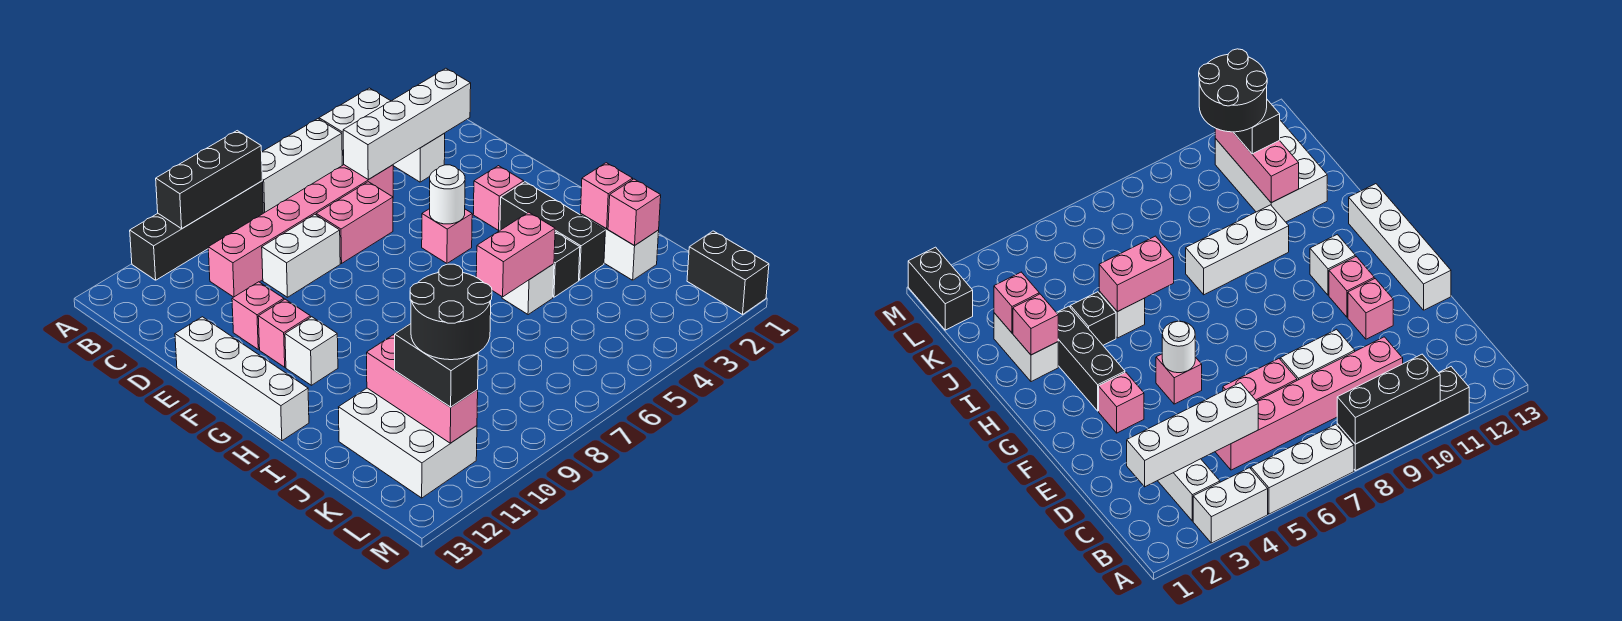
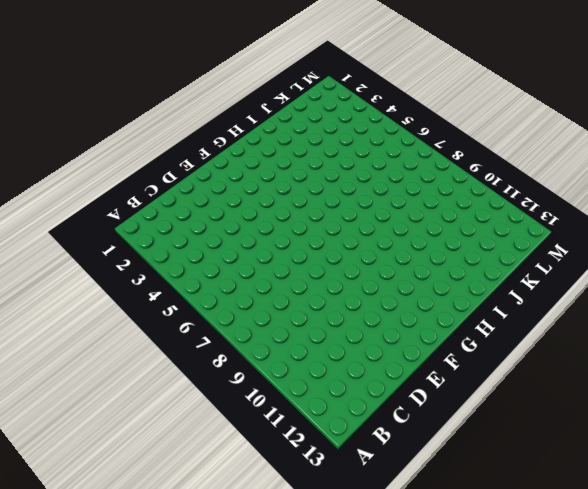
none -> white 1x2 brick [319,88,390,165]
none -> white 1x3 brick [262,119,342,213]
none -> black 1x4 brick [130,181,263,280]

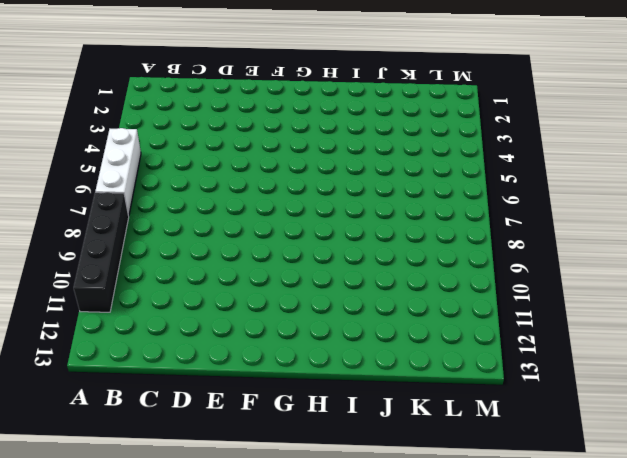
none -> white 1x2 brick [319,88,390,165]
none -> white 1x2 brick [393,133,445,182]
none -> pink 1x6 brick [208,165,393,297]

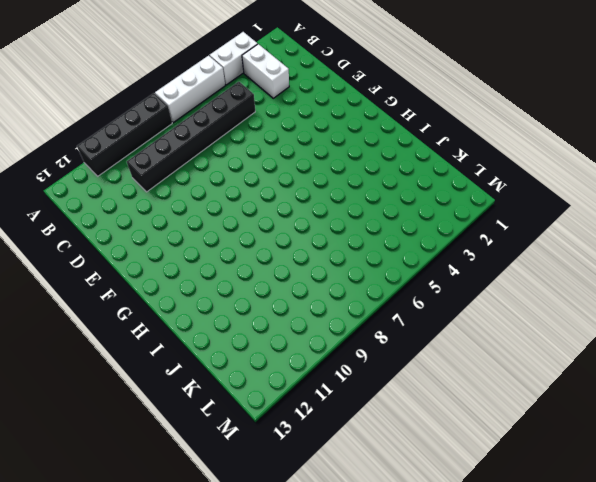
black 1x6 brick [127,82,255,192] -> pink 1x6 brick [208,165,393,297]
none -> pink 1x2 brick [316,182,393,263]
none -> white 1x2 brick [262,214,340,297]
none -> pink 1x1 brick [232,282,284,349]

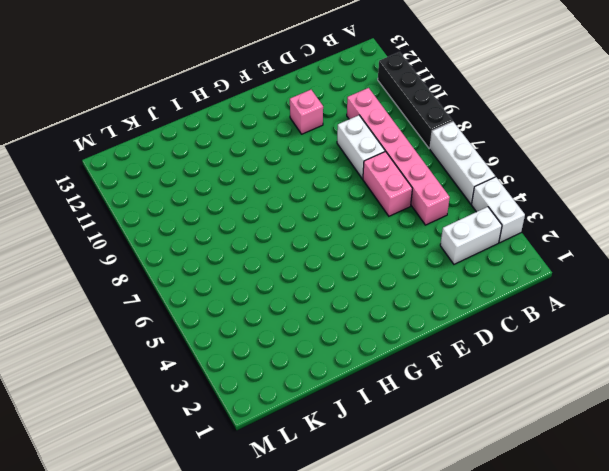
none -> white 1x4 brick [175,317,309,441]
none -> pink 1x1 brick [473,166,524,230]
none -> pink 1x1 brick [422,209,472,263]

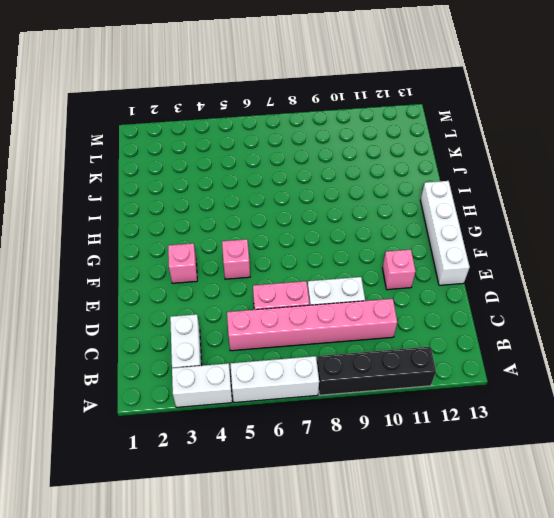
none -> pink 1x1 brick [258,299,310,367]
none -> black 1x3 brick [500,182,605,280]
none -> white 1x1 brick [285,317,338,385]

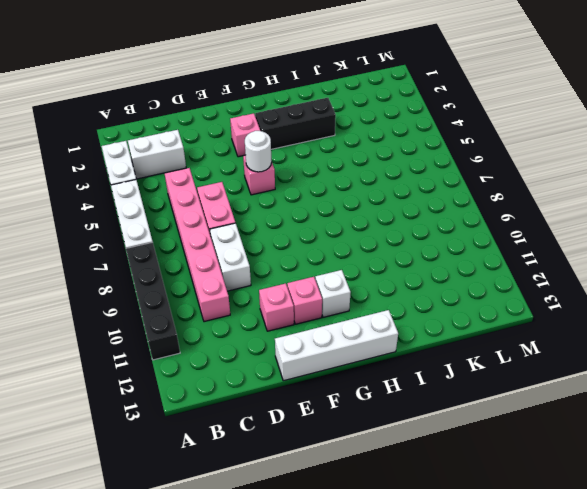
none -> white 1x2 brick [580,214,659,280]
none -> black 1x1 brick [553,232,580,297]
none -> white 1x1 brick [502,264,554,315]

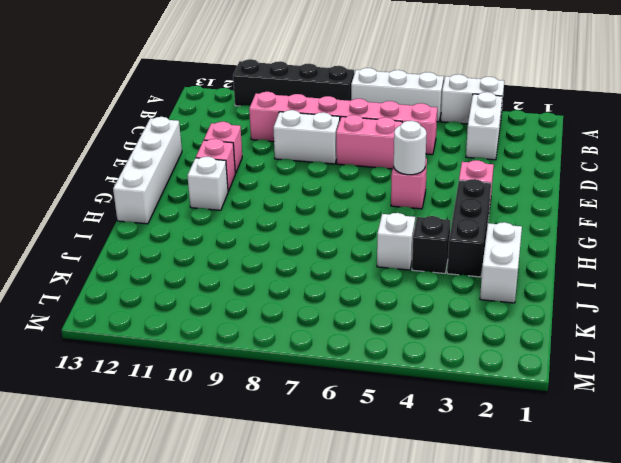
none -> white 1x3 brick [1186,205,1289,295]
none -> white 2x3 brick [339,388,477,498]
none -> black 1x2 brick [687,231,769,315]

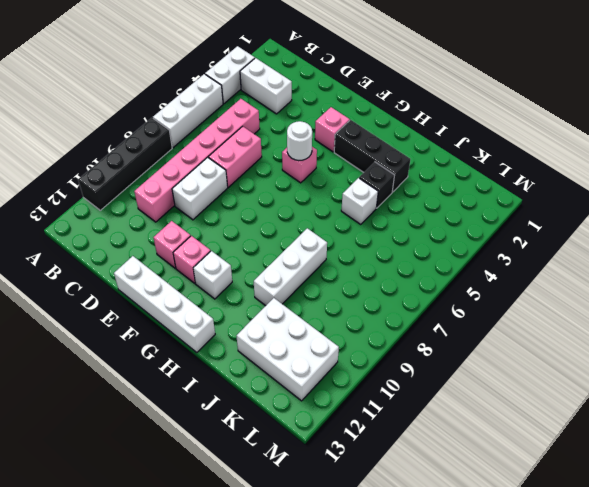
none -> white 1x2 brick [580,214,659,280]
none -> black 1x2 brick [687,231,769,315]
none -> black 1x3 brick [156,131,262,229]

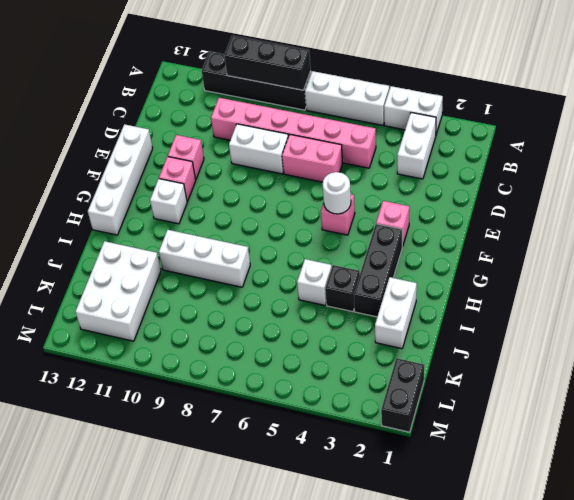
none -> white 1x4 brick [343,68,471,180]
none -> pink 1x1 brick [581,163,633,229]
none -> pink 1x2 brick [476,212,555,297]

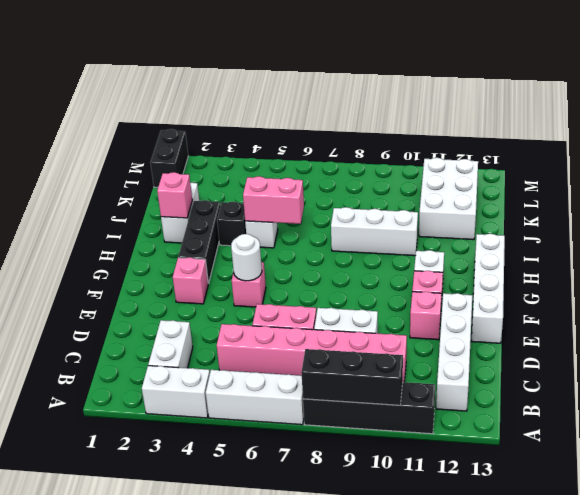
white 1x4 brick [436,293,472,411] -> white 1x4 brick turned to [343,68,471,180]
none -> pink 1x1 brick [608,179,661,246]
none -> pink 1x3 brick [367,335,478,443]
none -> black 1x2 brick [395,324,478,407]

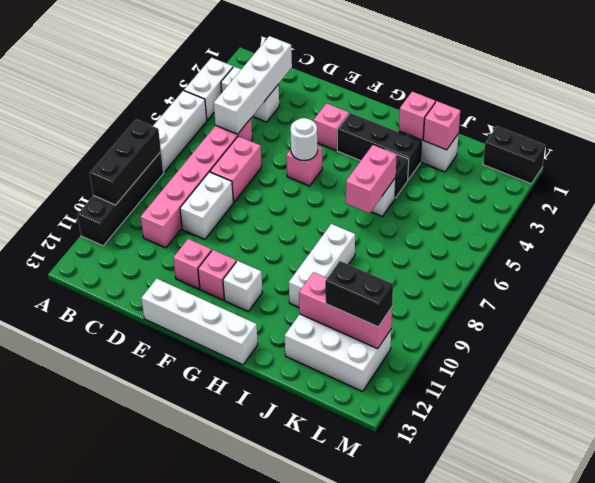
none -> black 2x2 round brick [410,264,492,360]

